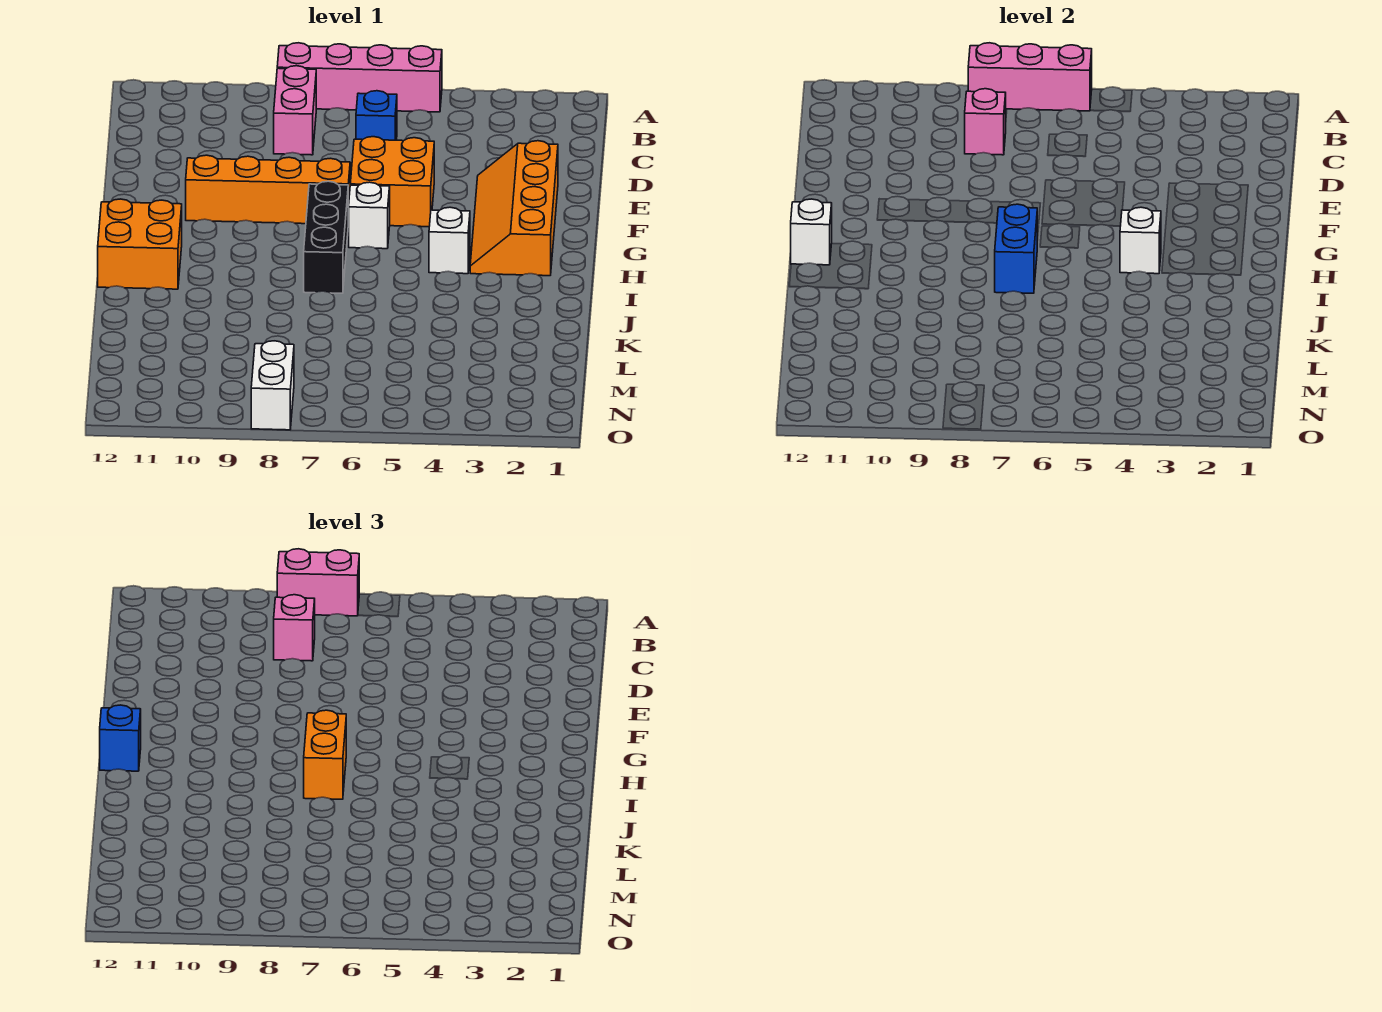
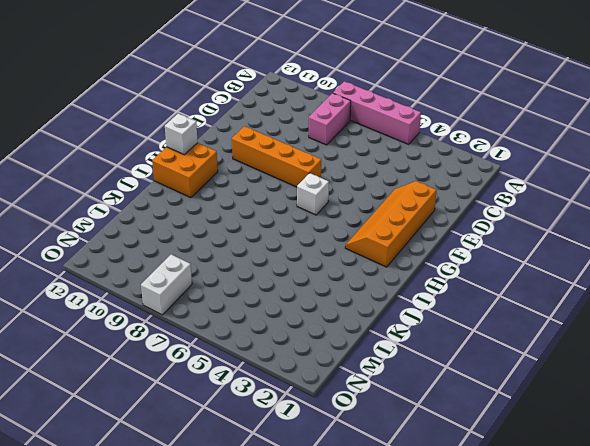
none -> blue 1x1 brick [356,91,397,140]
none -> orange 2x2 brick [350,137,434,227]
none -> black 1x3 brick [304,181,348,293]

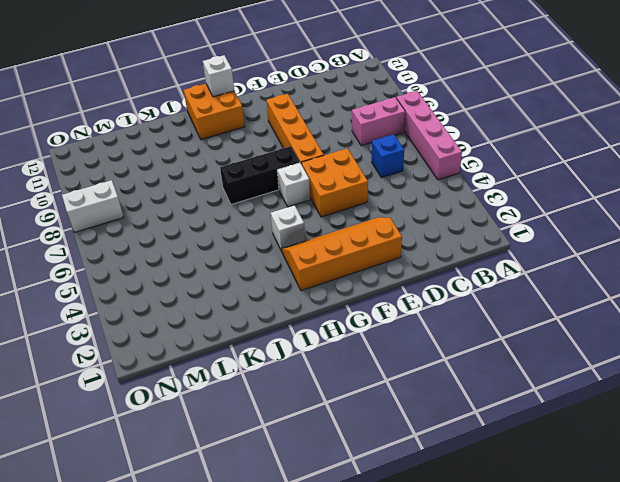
none -> pink 1x3 brick [968,43,1092,111]
none -> pink 1x1 brick [965,89,1006,155]
none -> white 1x1 brick [1120,207,1161,274]

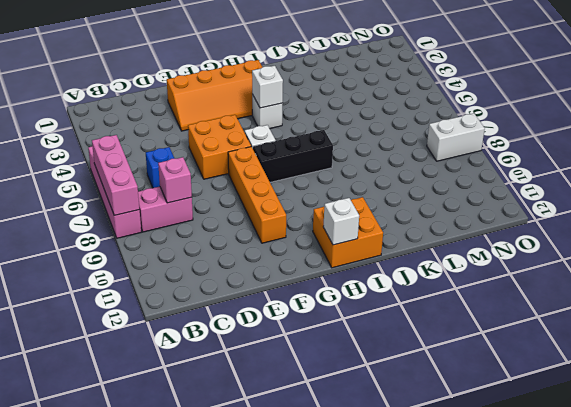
none -> blue 1x2 brick [995,204,1037,293]
none -> pink 1x2 brick [277,549,359,616]
none -> pink 1x1 brick [274,595,315,661]

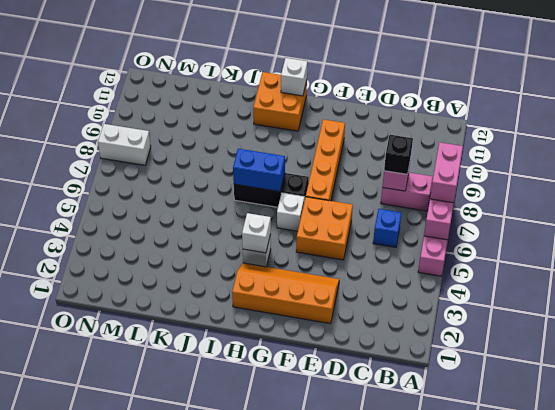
black 1x1 brick [384,135,413,174] -> pink 1x1 brick [274,595,315,661]
none -> orange 1x2 brick [304,710,346,799]
none -> blue 1x1 brick [100,705,141,771]

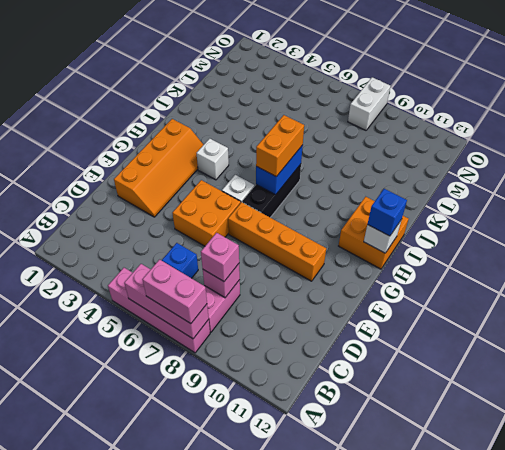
none -> white 1x1 brick [1120,207,1161,274]

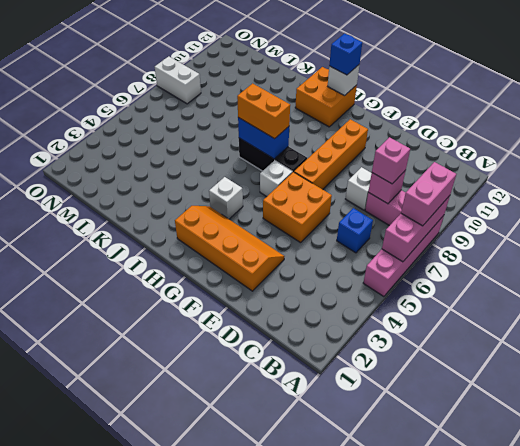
white 1x1 brick [346,167,372,210] -> white 1x1 brick moved to [1120,207,1161,274]

